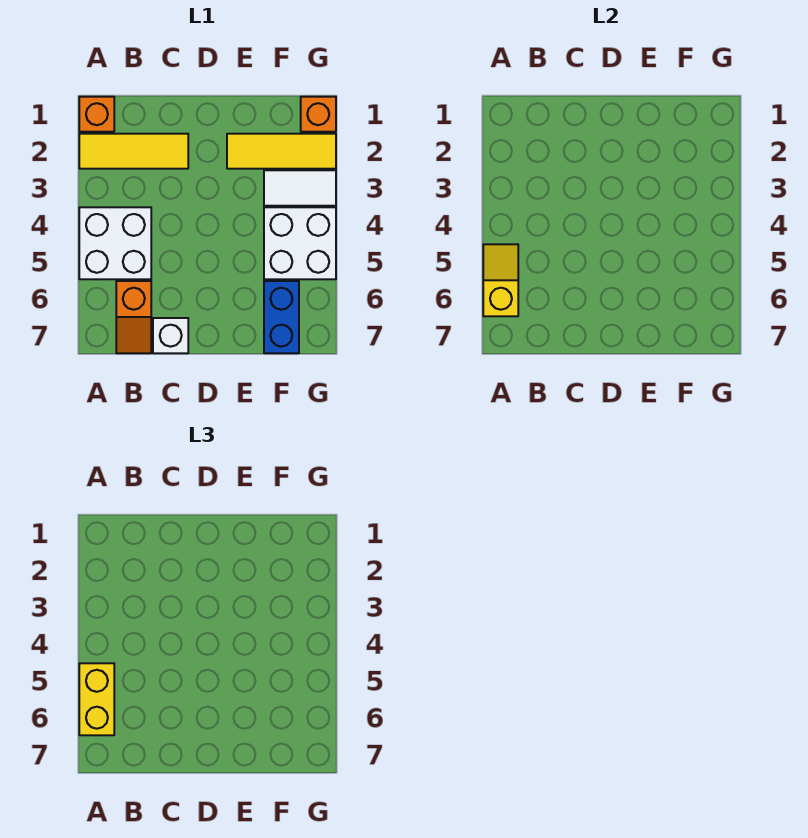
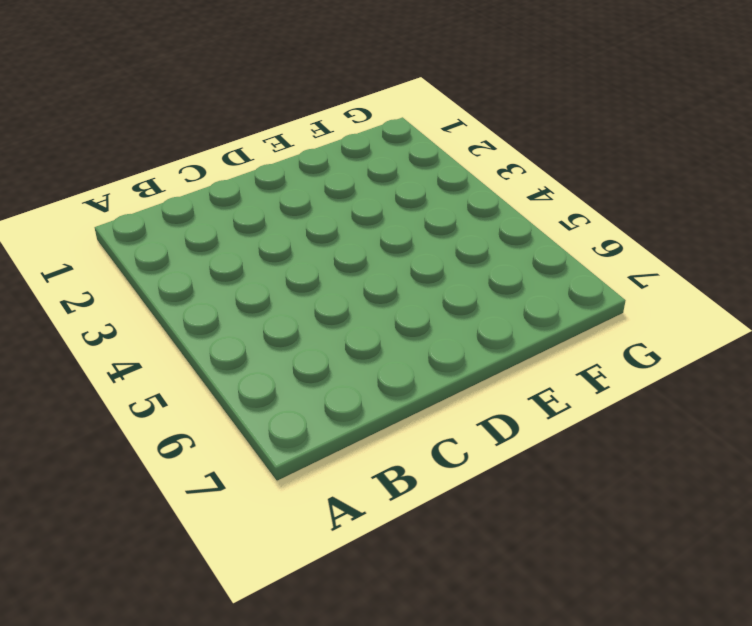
none -> orange 1x1 brick [79,97,114,132]
none -> yellow 1x3 tile [79,134,188,169]
none -> white 2x2 brick [79,207,151,279]

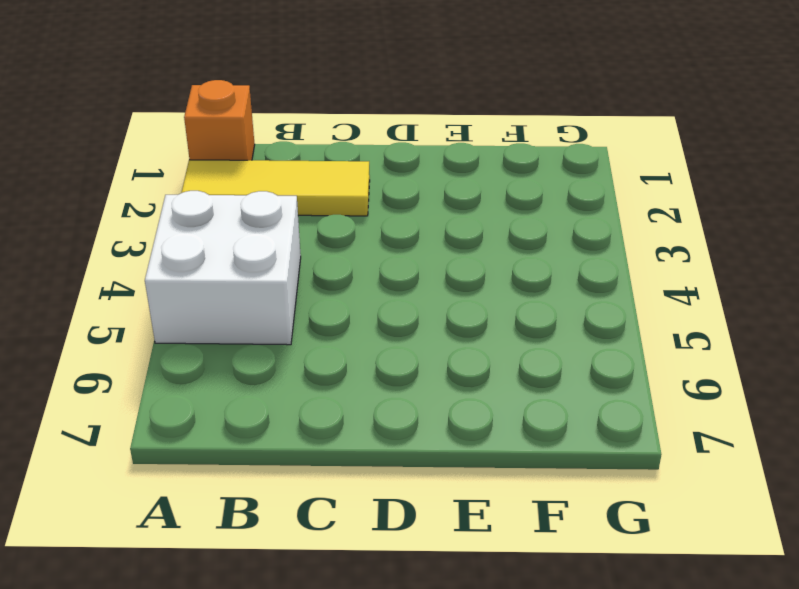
none -> orange 1x2 slope [116,281,151,353]
none -> white 1x1 brick [153,318,188,353]
none -> yellow 1x3 tile [227,134,336,169]

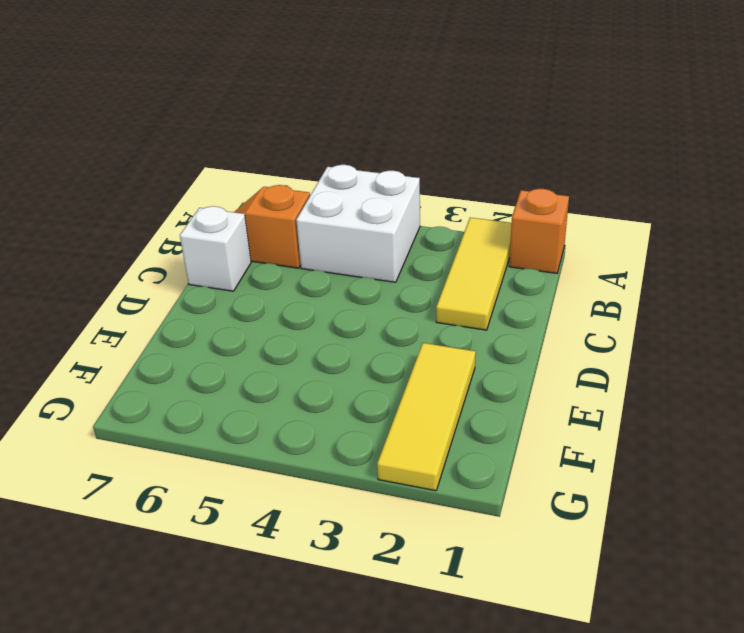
none -> white 1x2 tile [264,170,336,206]
none -> white 2x2 brick [264,207,336,279]
none -> blue 1x2 brick [264,281,299,353]

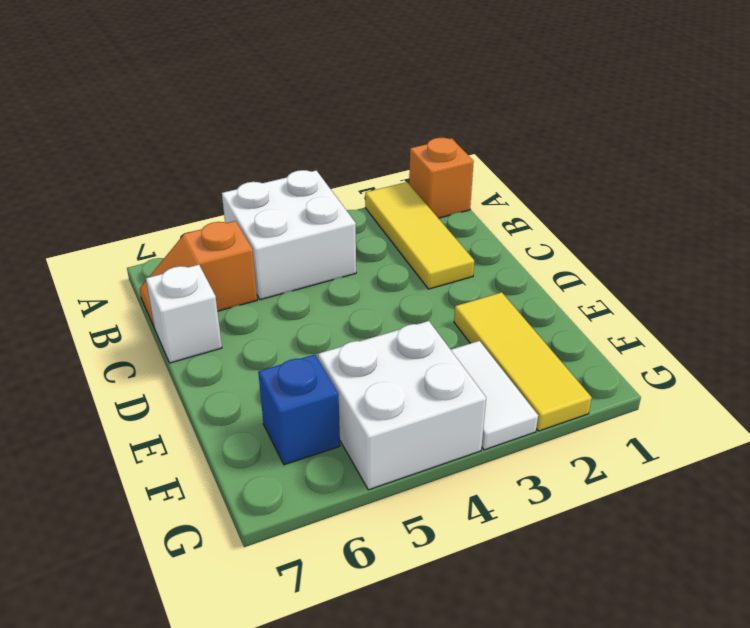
blue 1x1 brick [258,355,340,465] -> blue 1x2 brick [264,281,299,353]
none -> orange 1x1 brick [301,97,336,132]
none -> yellow 1x2 slope [483,244,518,316]
none -> yellow 1x2 brick [79,663,114,735]

